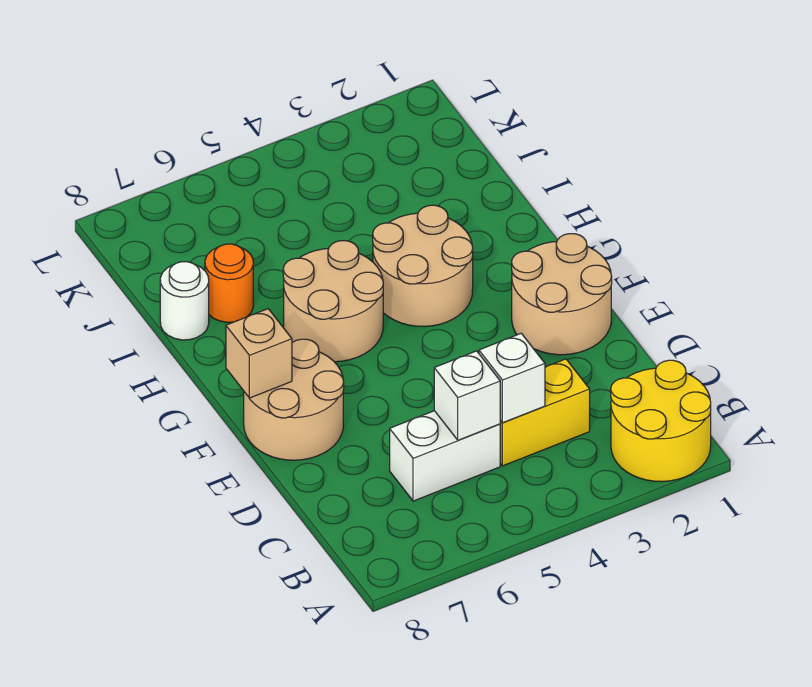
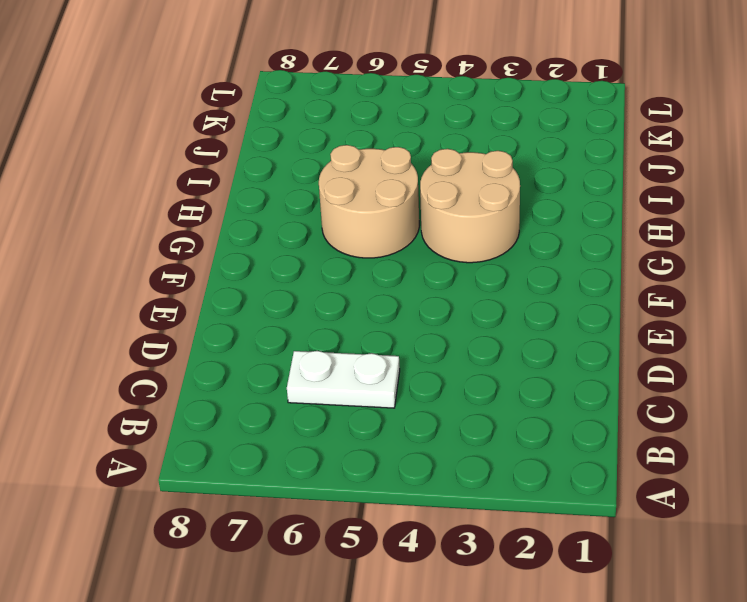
white 1x2 plate [287,351,400,408] -> white 1x2 brick [390,411,500,501]
none -> yellow 2x2 round brick [611,360,711,482]
none -> yellow 1x2 brick [500,359,590,466]
none -> tan 2x2 round brick [512,234,612,355]

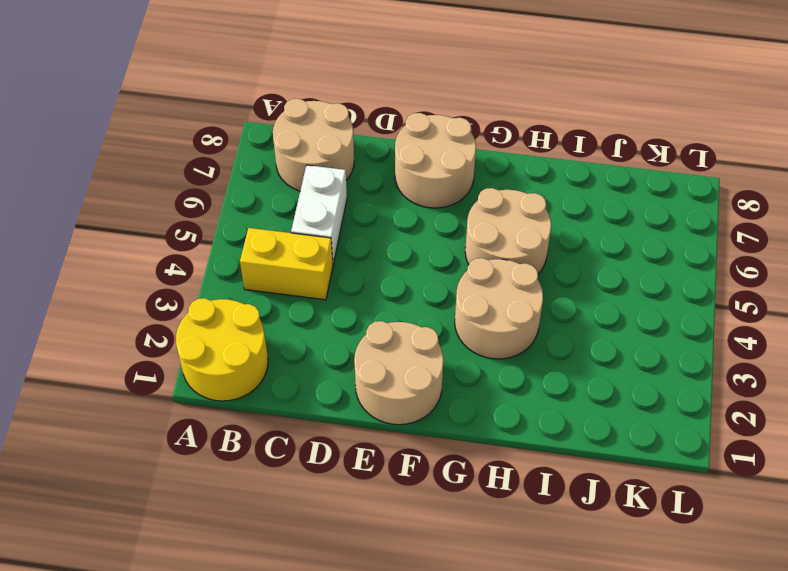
yellow 1x2 brick [240,228,333,300] -> yellow 1x2 brick turned to [500,359,590,466]
tan 2x2 round brick [273,99,354,191] -> none
none -> orange 1x1 round brick [205,244,253,322]
none -> white 1x1 round brick [160,262,209,340]
none -> white 1x1 brick [479,333,545,423]

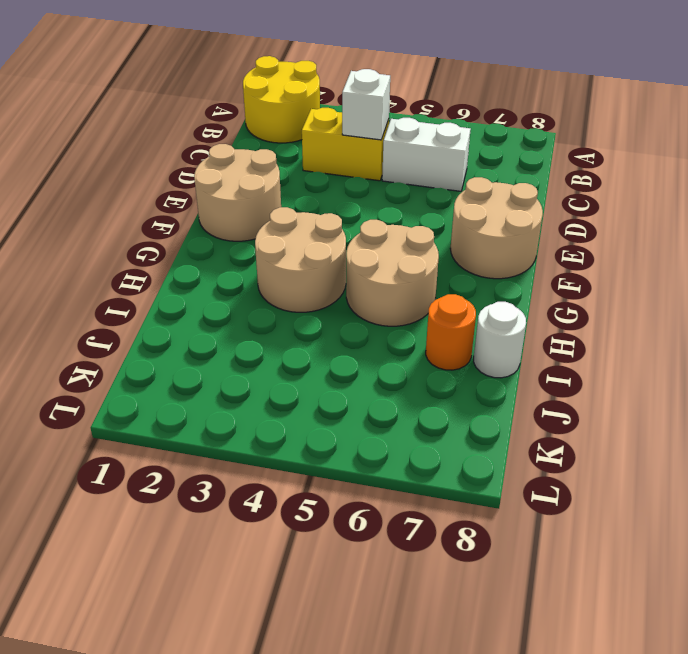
none -> white 1x1 brick [434,351,500,440]
none -> tan 1x1 brick [226,309,292,398]

